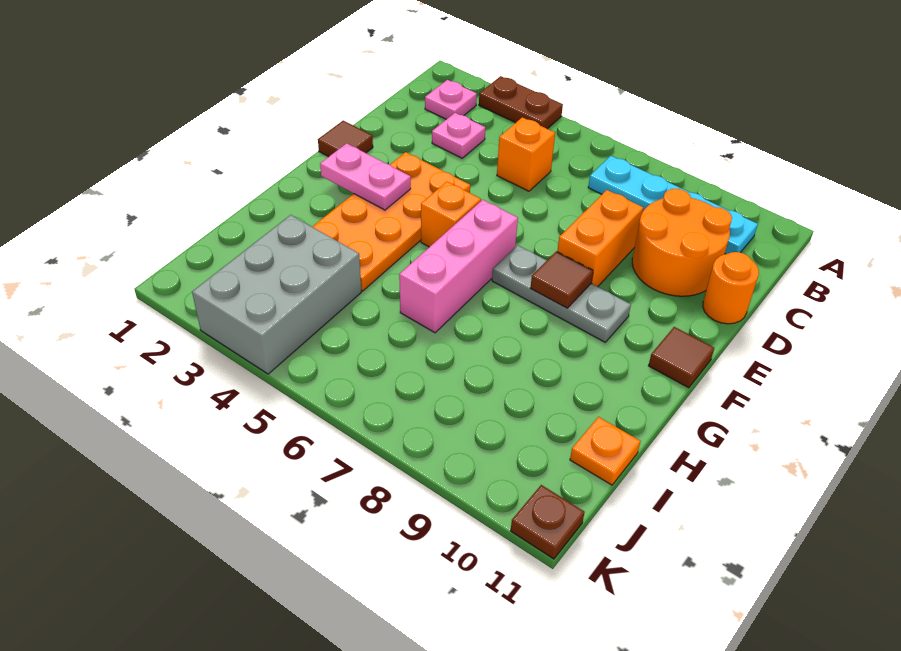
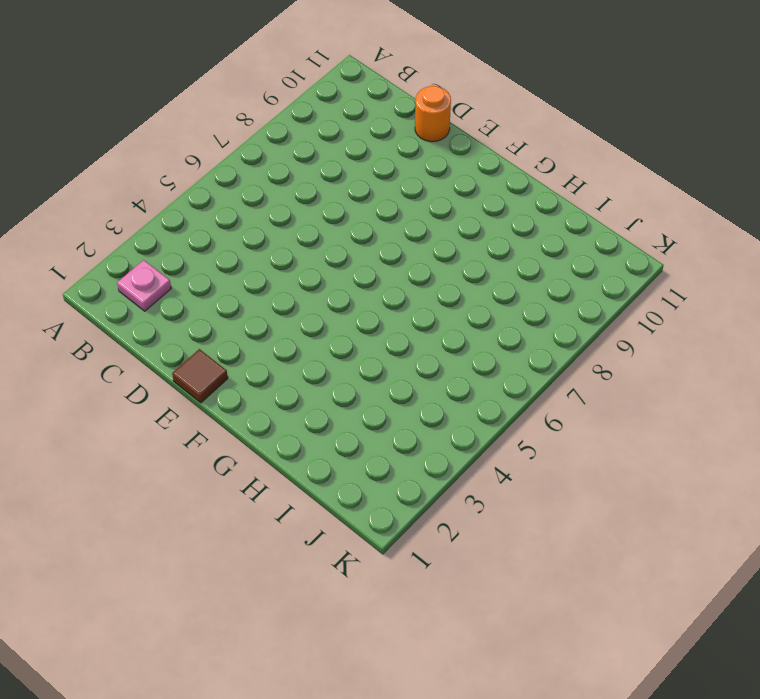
none -> brown 1x2 plate [479,76,563,129]
none -> cyan 1x4 plate [588,156,758,254]
none -> pink 1x1 plate [432,113,485,158]

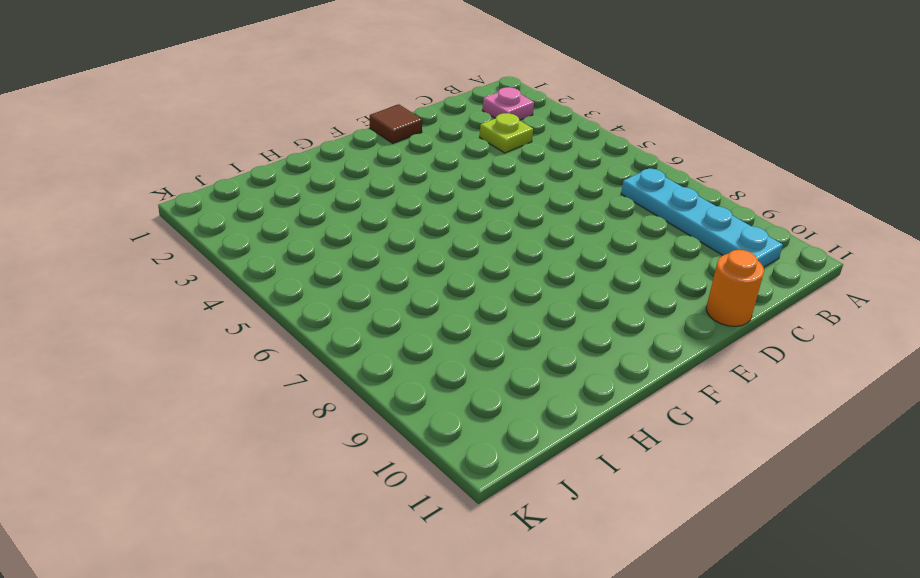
lime 1x1 plate [480,113,533,153] -> pink 1x1 plate [432,113,485,158]
none -> brown 1x2 plate [479,76,563,129]
none -> orange 1x1 brick [497,117,555,191]
none -> orange 2x2 round brick [632,189,732,296]

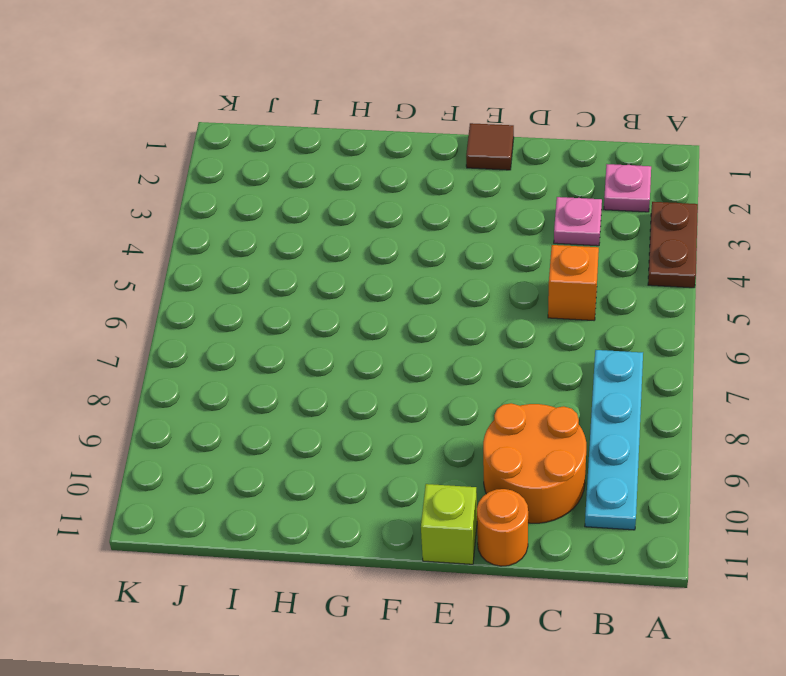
lime 1x1 brick [421,484,477,564] -> none
none -> orange 1x2 brick [557,190,643,287]
none -> orange 2x4 plate [312,152,470,291]
none -> orange 1x1 brick [421,182,481,247]

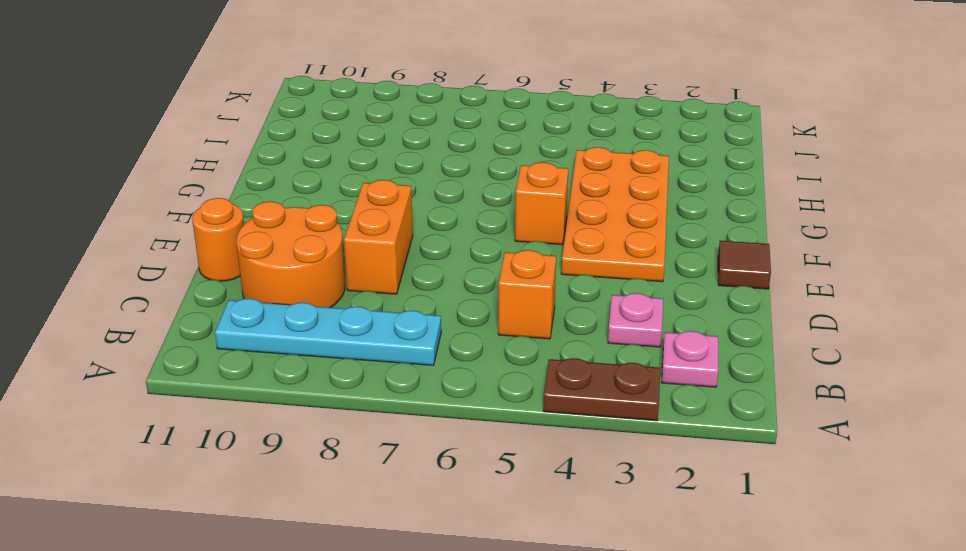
none -> pink 1x3 brick [399,200,518,333]
none -> grey 1x3 plate [492,245,631,342]
none -> brown 1x1 tile [649,327,714,388]

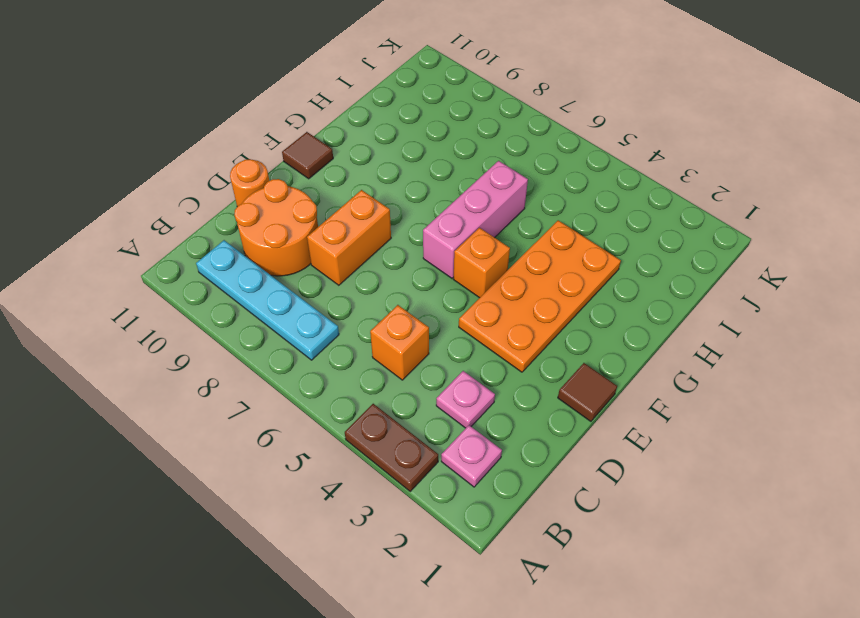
none -> grey 1x3 plate [492,245,631,342]
none -> grey 2x3 brick [192,215,361,374]
none -> orange 1x1 plate [570,417,640,485]

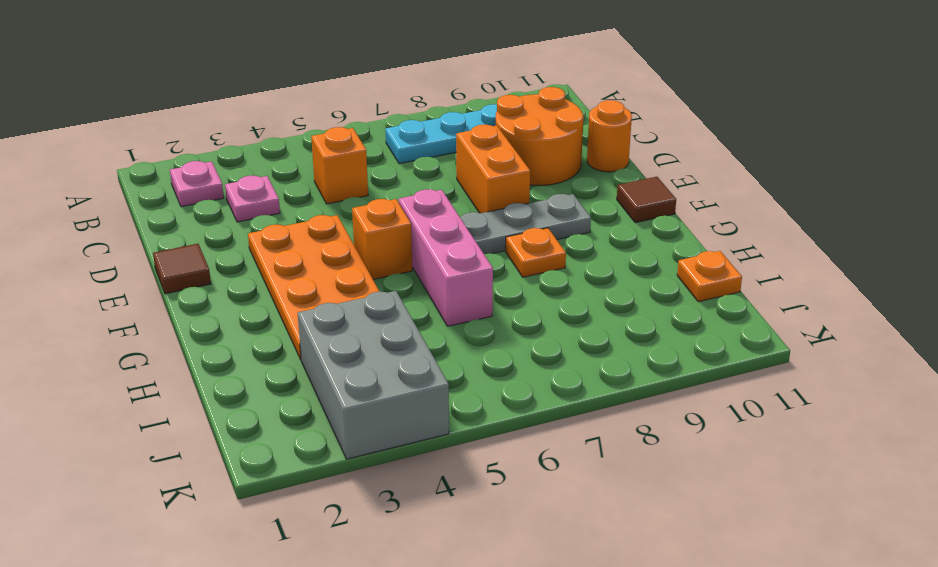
orange 1x1 plate [506,228,566,277] -> none
none -> brown 1x2 plate [479,76,563,129]
none -> brown 1x1 plate [511,485,585,559]
none -> pink 1x2 plate [320,143,411,210]

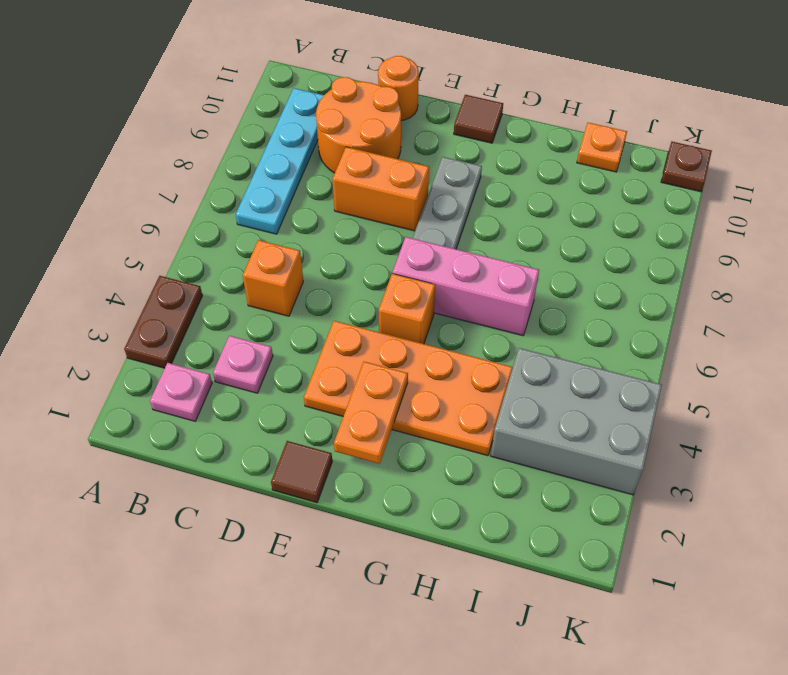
orange 1x2 plate [334,362,408,464] -> pink 1x2 plate [320,143,411,210]
none -> brown 1x1 tile [530,251,593,308]

